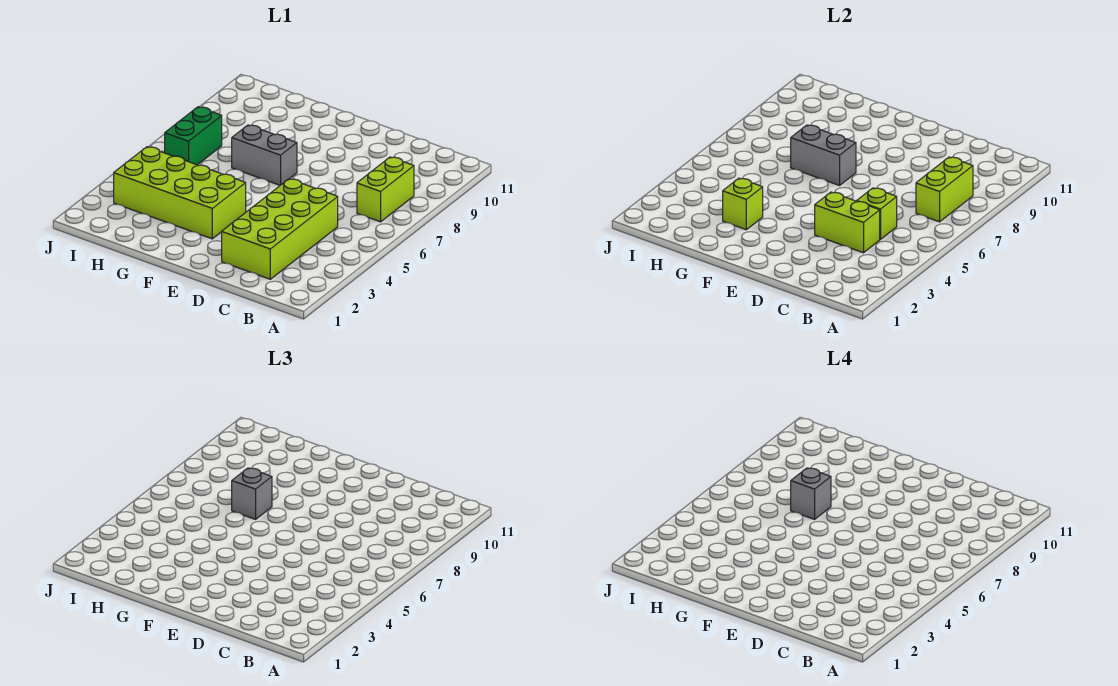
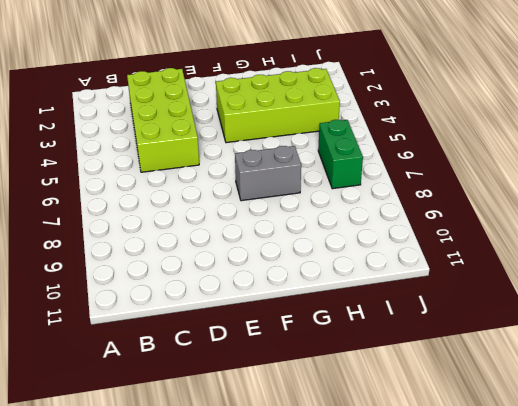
none -> lime 1x2 brick [357,157,414,222]
none -> lime 1x2 brick [916,157,973,222]
none -> lime 1x2 brick [815,192,880,253]

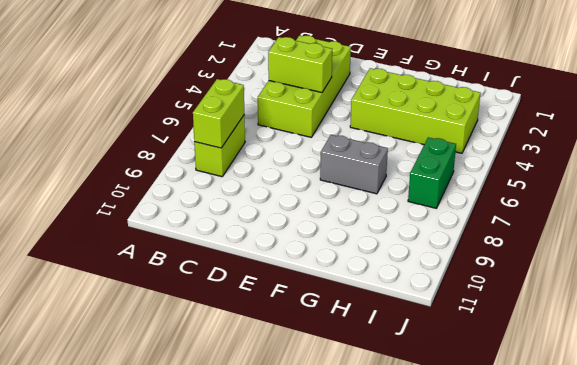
none -> lime 1x1 brick [857,188,897,239]
none -> grey 1x2 brick [791,125,856,186]
none -> lime 1x1 brick [723,178,763,230]

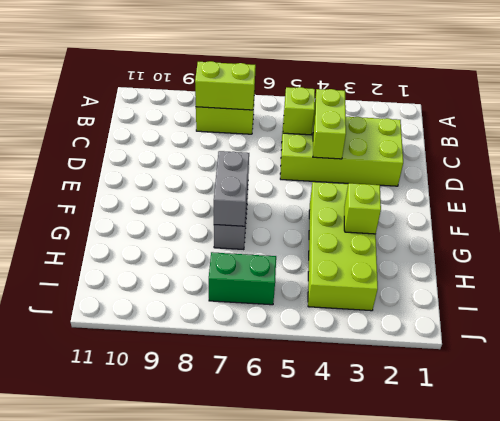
none -> grey 1x1 brick [232,468,272,519]
none -> grey 1x1 brick [791,468,831,519]

